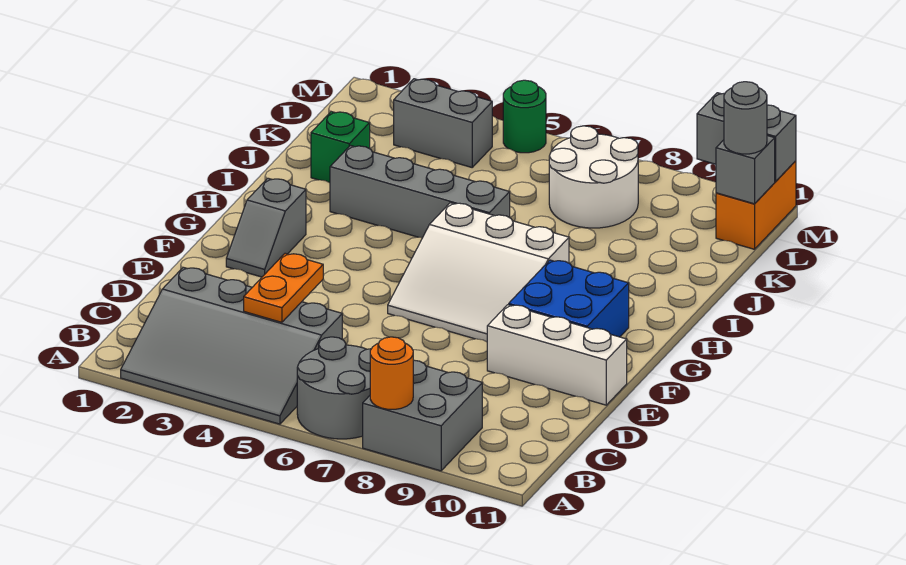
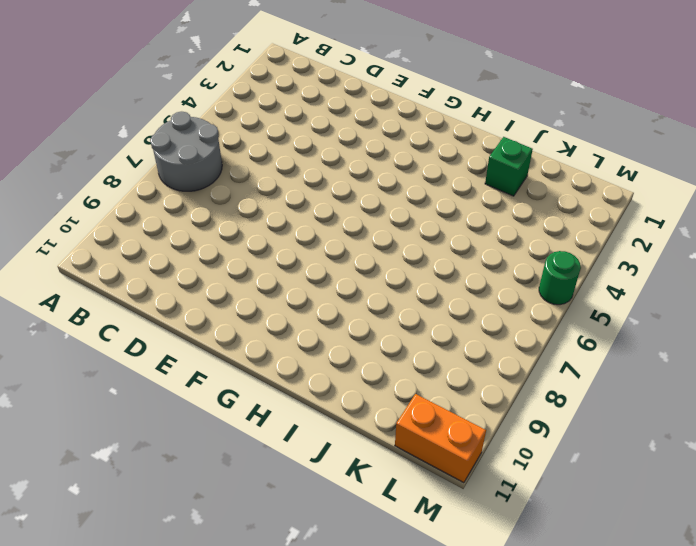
none -> grey 3x4 slope [121,267,342,424]
none -> grey 2x2 brick [363,360,482,471]
none -> white 1x3 brick [487,305,627,405]

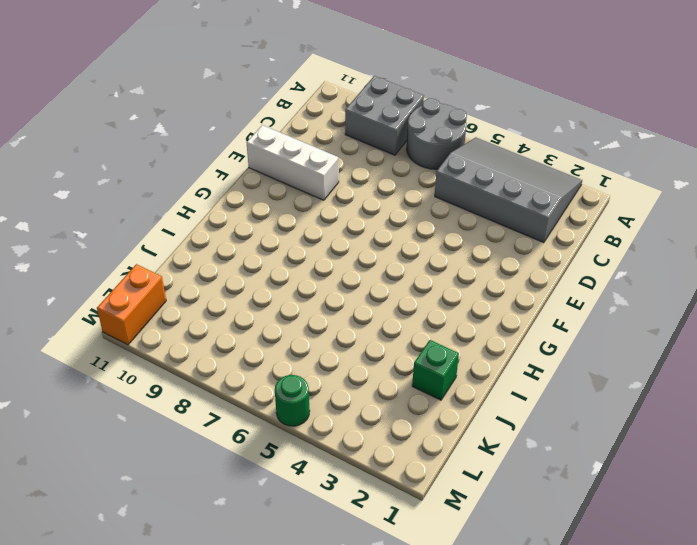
none -> grey 1x2 slope [226,178,306,277]
none -> white 3x3 slope [388,203,569,342]
none -> blue 2x2 brick [509,260,629,337]

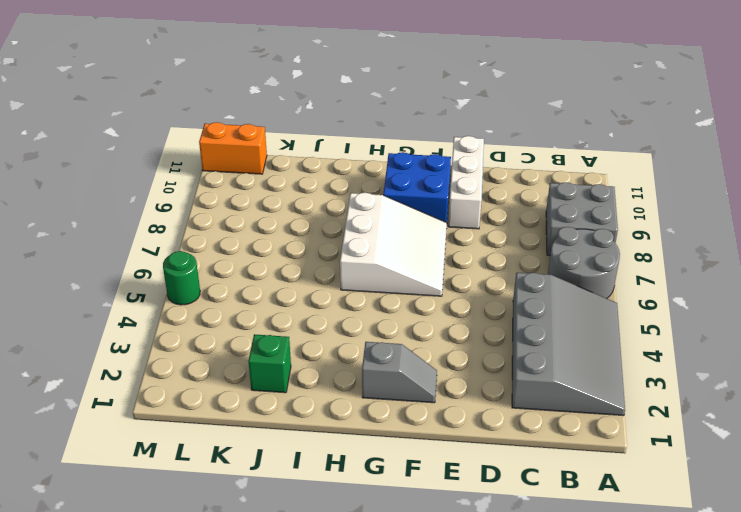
none -> grey 1x4 brick [330,146,510,238]
none -> white 2x2 round brick [549,126,638,228]
none -> grey 1x2 brick [394,79,492,167]

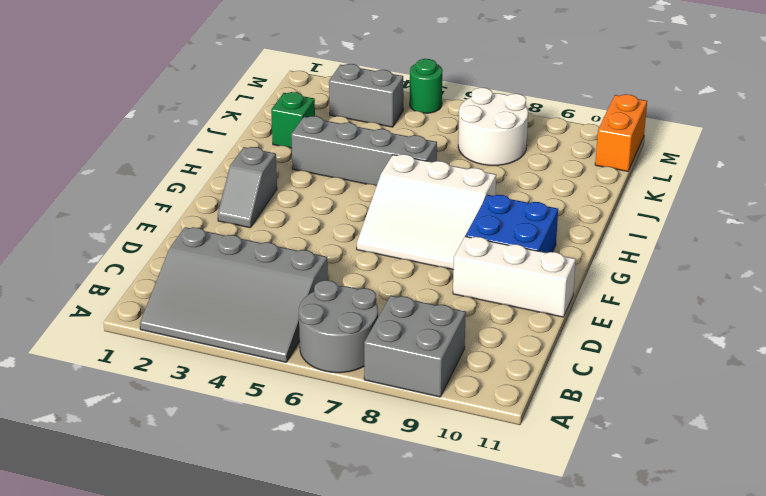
none -> orange 1x1 round brick [370,337,413,409]
none -> orange 1x2 plate [244,253,323,322]
none -> grey 1x1 brick [716,136,775,204]

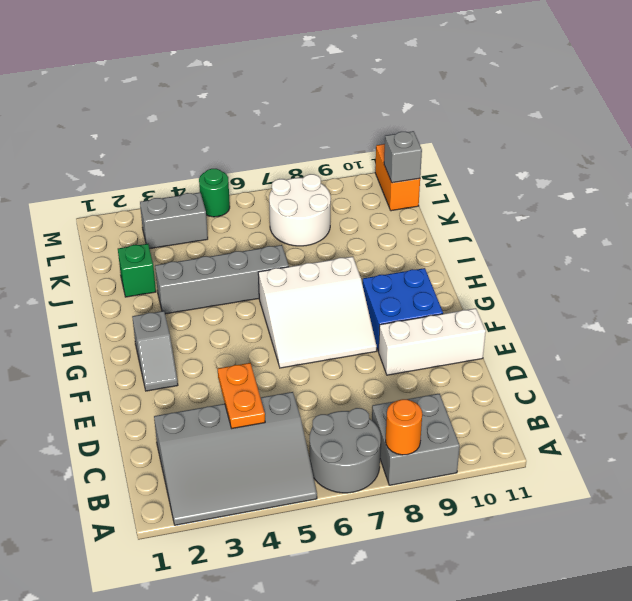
none -> grey 1x2 brick [697,93,796,182]
none -> grey 1x1 round brick [724,82,767,154]

